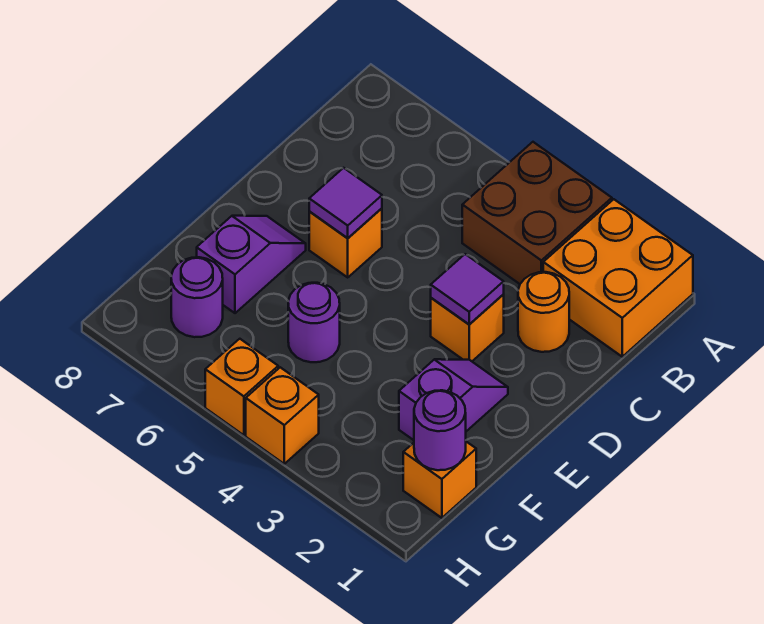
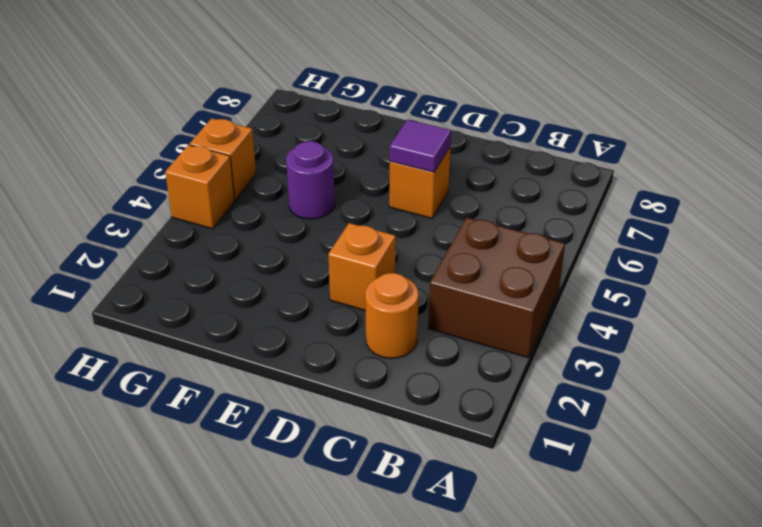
none -> orange 2x2 brick [543,199,693,357]
none -> purple 1x2 slope [399,359,508,440]
none -> purple 1x2 slope [197,216,306,313]

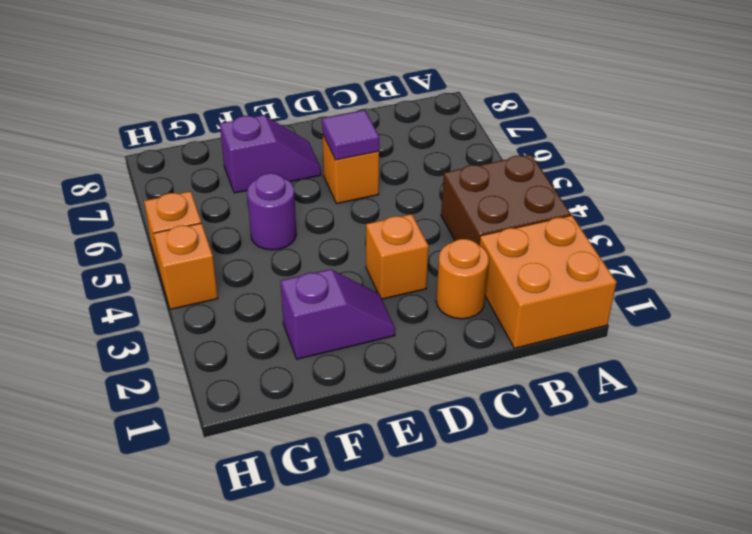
none -> orange 1x1 brick [403,442,476,518]
none -> purple 1x1 round brick [171,257,223,337]
none -> purple 1x1 tile [431,254,504,324]

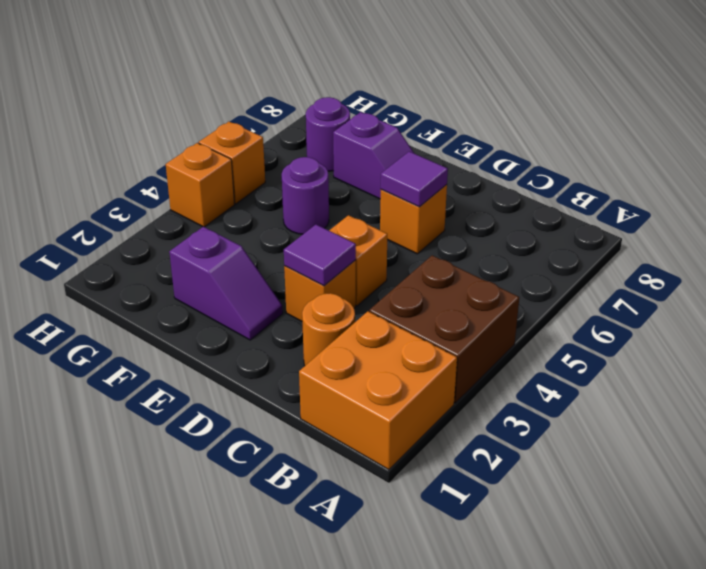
orange 1x1 brick [329,215,387,306] -> orange 1x1 brick moved to [403,442,476,518]
none -> purple 1x1 round brick [414,390,466,470]

